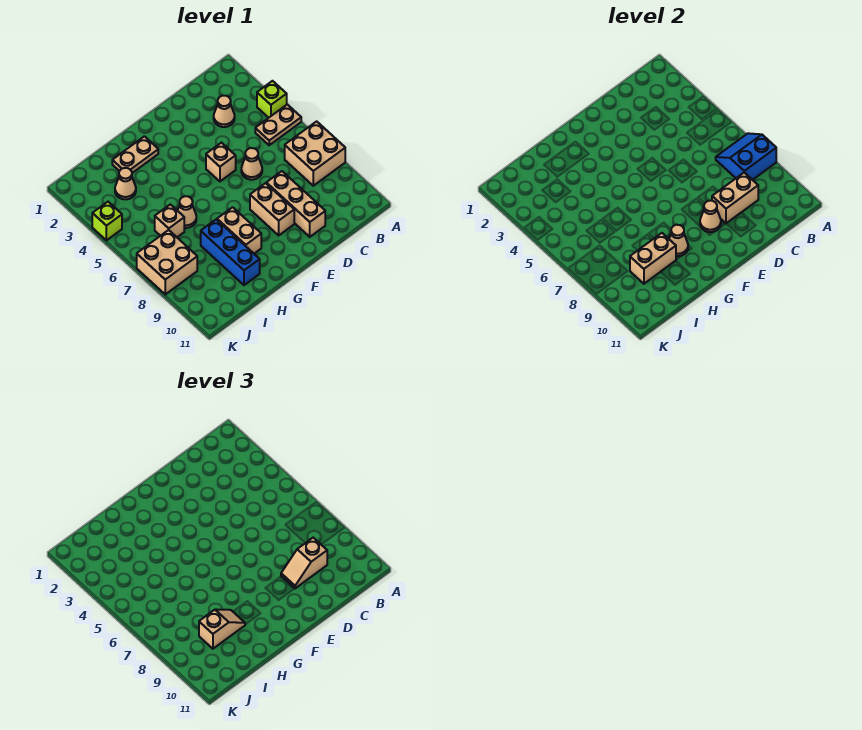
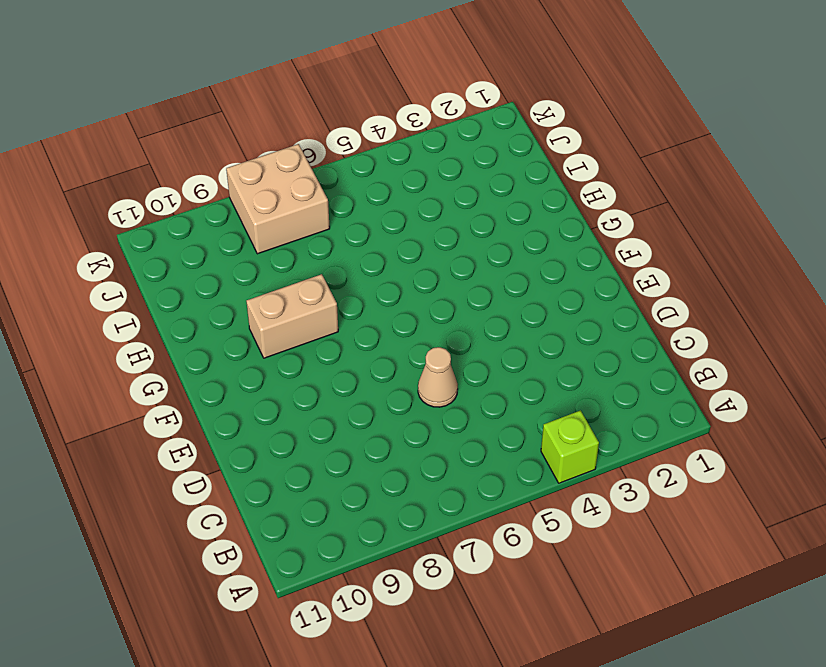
none -> tan 1x2 plate [255,104,301,145]
none -> tan 2x2 brick [285,121,345,186]
none -> tan 1x1 cone [214,96,235,127]

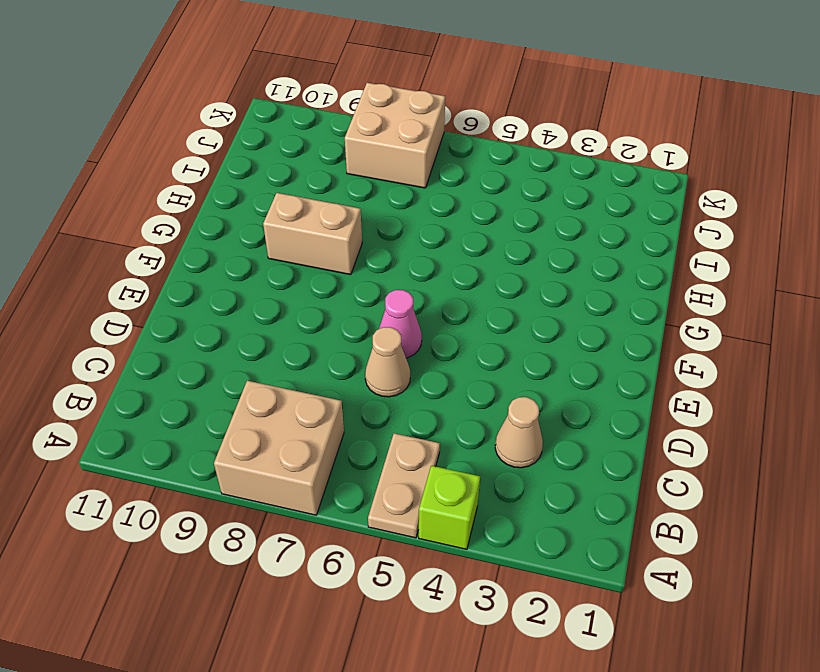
pink 1x1 cone [379,290,422,358] -> none
none -> tan 1x3 brick [266,171,325,237]
none -> tan 1x1 brick [206,143,236,181]
none -> tan 1x2 brick [250,183,294,235]

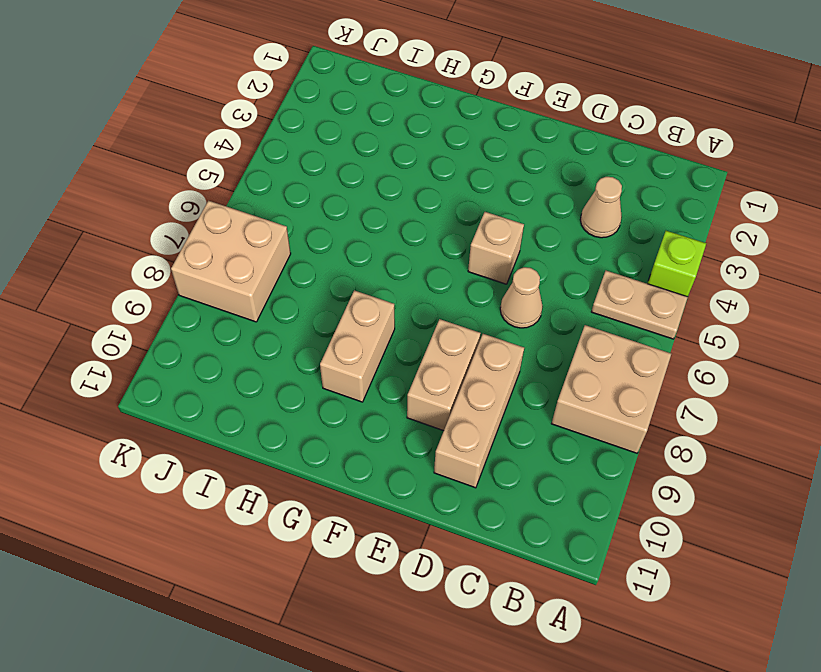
none -> tan 1x2 plate [112,136,158,173]
none -> tan 1x1 cone [177,196,196,228]
none -> blue 1x3 brick [201,219,260,285]

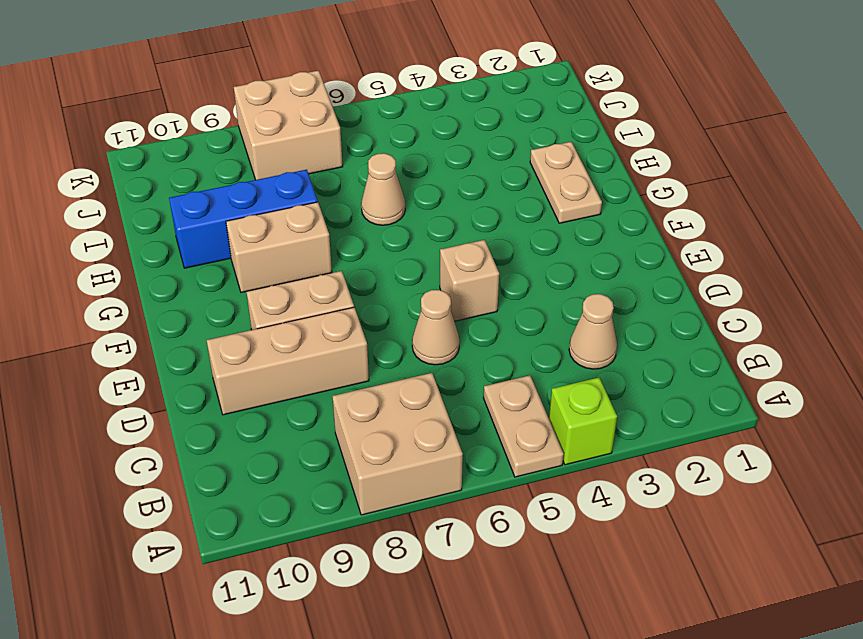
none -> tan 1x1 cone [115,168,136,199]
none -> tan 1x1 brick [155,204,184,237]
none -> lime 1x1 brick [92,202,122,240]

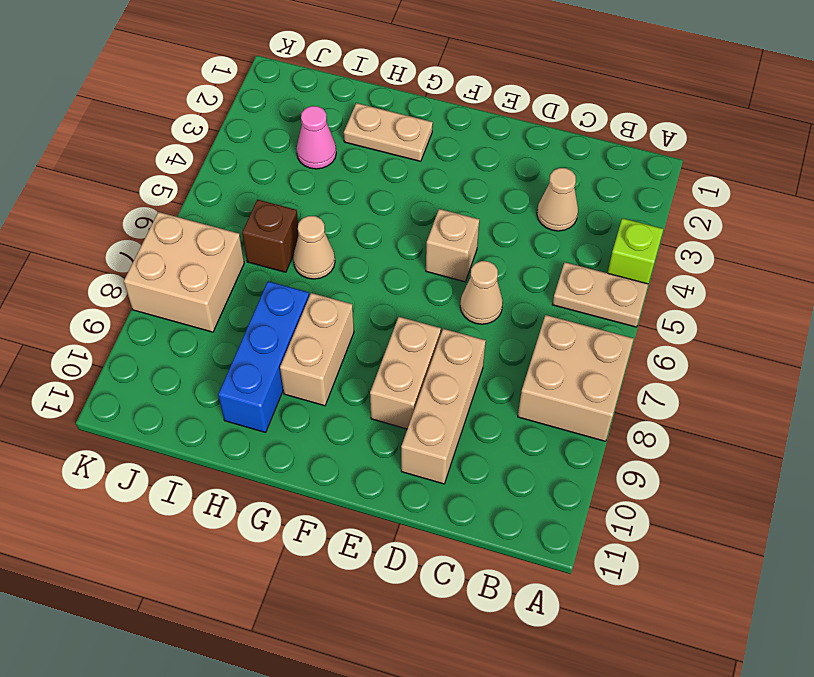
pink 1x1 cone [297,106,336,169] -> tan 1x1 cone [115,168,136,199]
brown 1x1 brick [242,200,299,272] -> tan 1x1 brick [155,204,184,237]
none -> lime 1x1 brick [92,202,122,240]
none -> blue 2x2 slope [716,133,776,180]
none -> tan 1x2 brick [712,173,758,223]

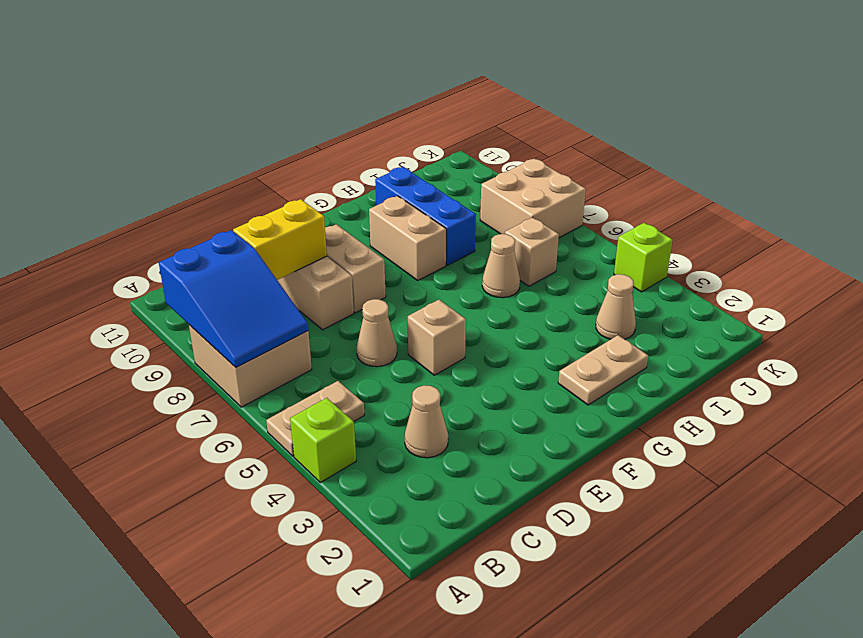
blue 2x3 slope [159,230,308,367] -> blue 2x2 slope [716,133,776,180]
yellow 1x2 brick [233,199,327,280] -> tan 1x2 brick [712,173,758,223]
none -> tan 1x1 cone [700,201,721,232]
none -> tan 1x1 cone [669,225,688,256]
none -> tan 1x2 brick [630,233,676,284]

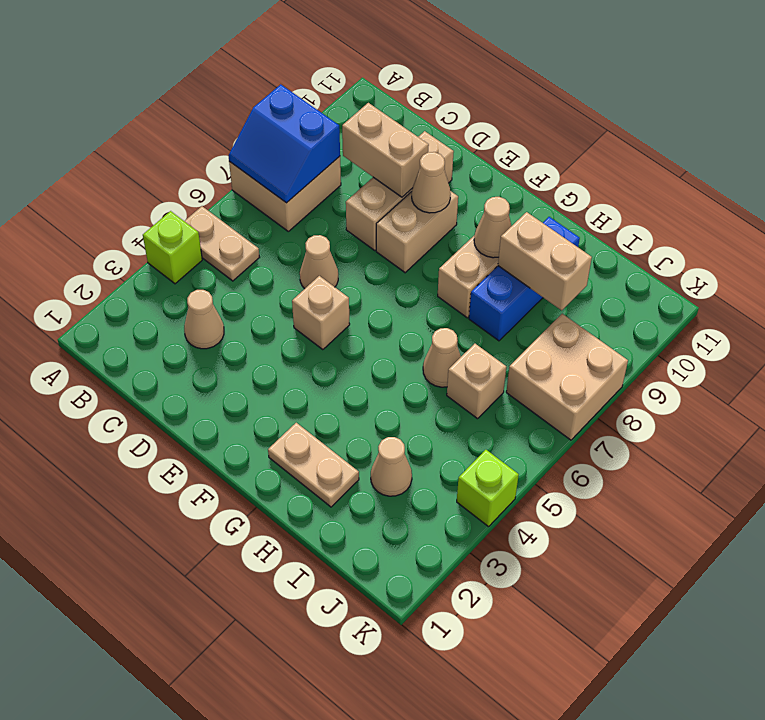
none -> tan 1x2 slope [281,538,327,588]
none -> tan 1x2 slope [199,609,245,649]

